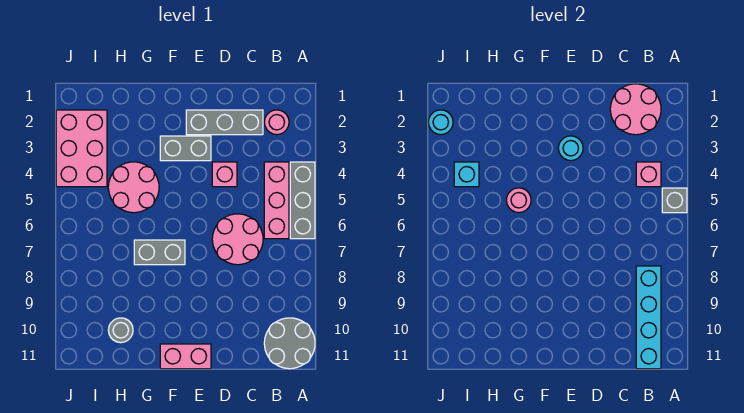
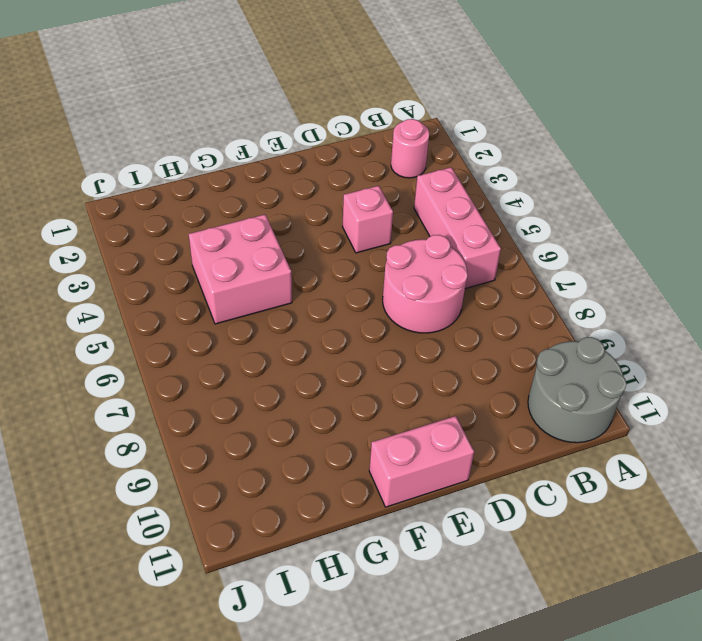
pink 2x2 brick [189,215,292,324] -> pink 2x2 round brick [108,162,159,213]
none -> grey 1x3 brick [290,162,315,239]
none -> grey 1x3 brick [186,110,263,135]
none -> grey 1x2 brick [160,136,211,161]

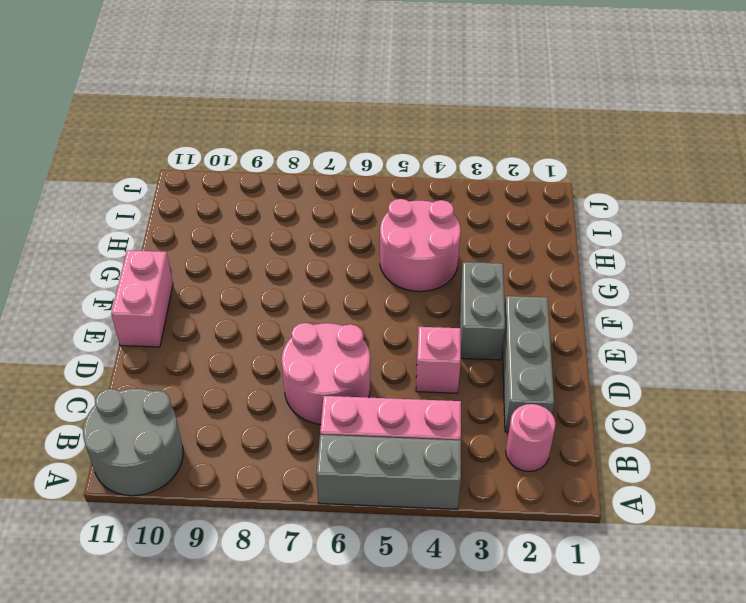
none -> grey 1x2 brick [134,240,185,265]
none -> grey 1x1 round brick [108,318,133,343]
none -> pink 2x3 brick [56,110,107,187]

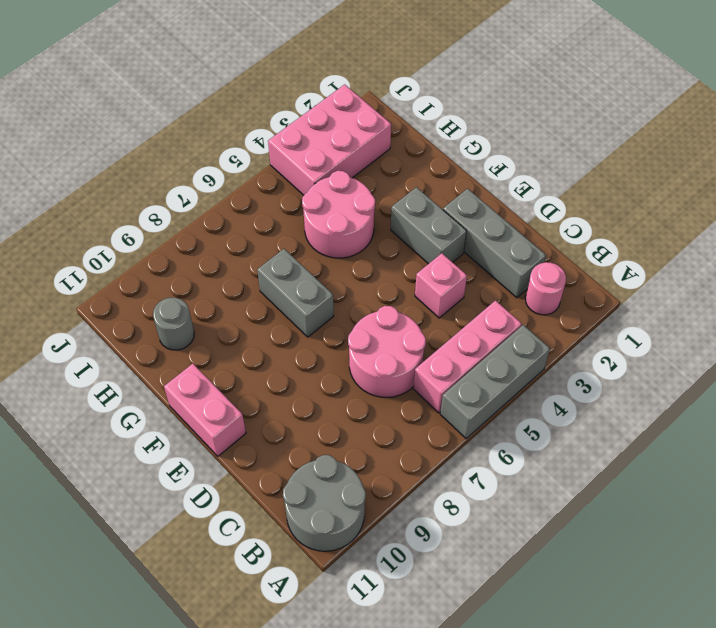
none -> grey 1x1 brick [662,188,687,213]
none -> pink 2x2 round brick [610,84,661,135]
none -> pink 1x1 brick [636,162,661,187]

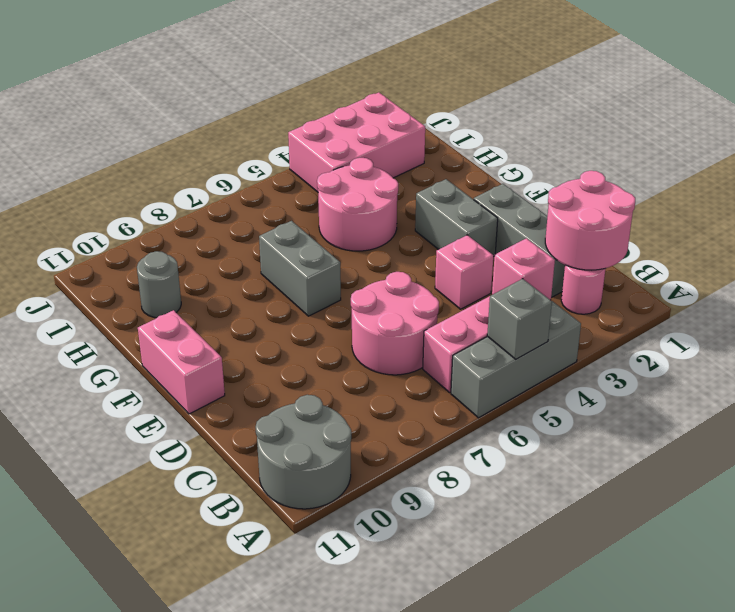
none -> cyan 1x4 brick [636,266,661,369]
none -> cyan 1x1 round brick [558,136,583,161]
none -> pink 1x1 round brick [506,188,531,213]

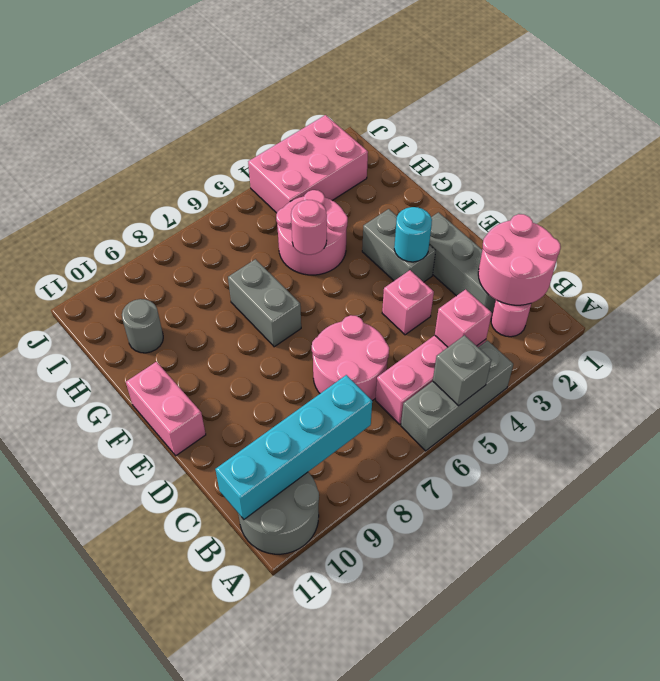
none -> cyan 1x1 brick [454,162,479,187]
none -> cyan 1x1 round brick [428,110,453,135]

